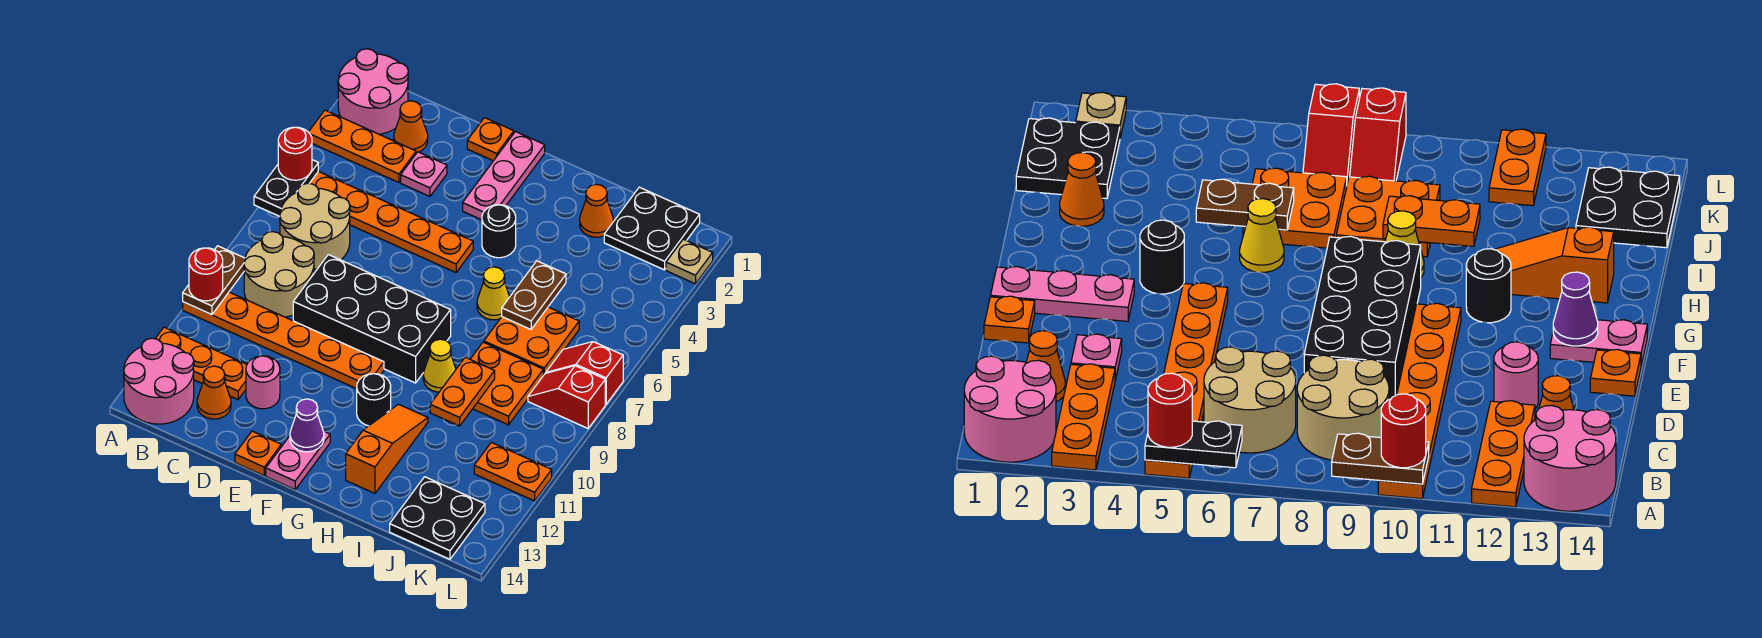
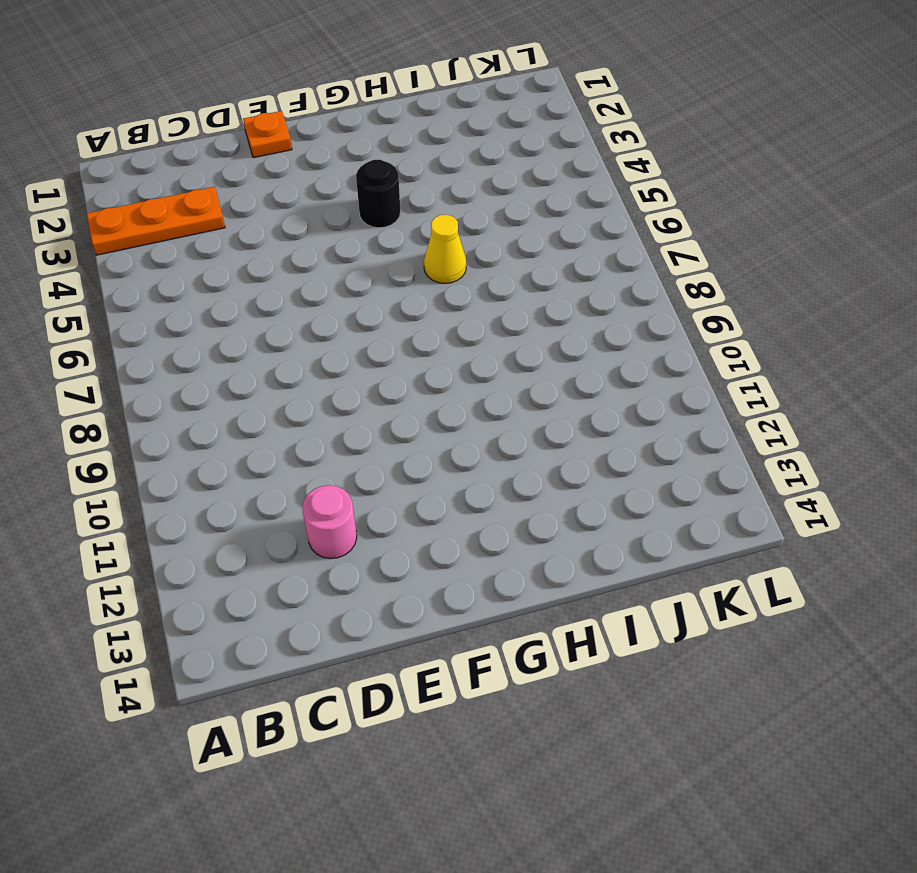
none -> pink 2x2 round brick [338,49,408,134]
none -> orange 1x6 plate [309,171,473,272]
none -> orange 1x6 plate [183,292,384,389]
none -> orange 1x3 plate [155,327,247,400]

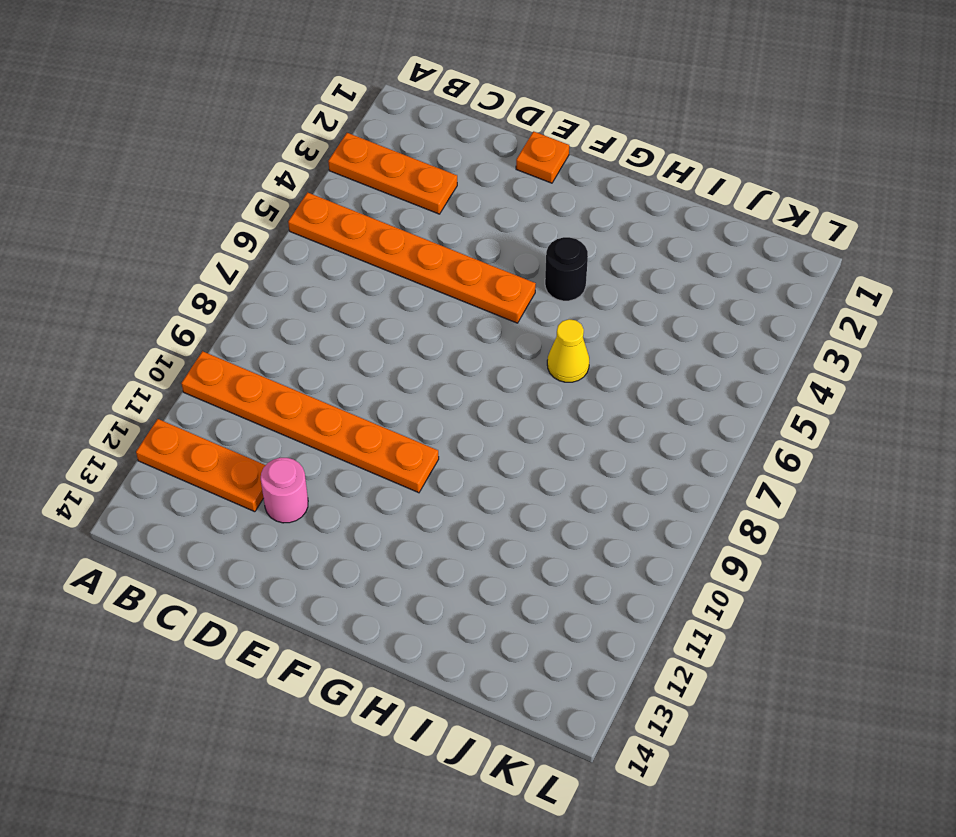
none -> pink 2x2 round brick [338,49,408,134]
none -> pink 2x2 round brick [124,338,194,424]
none -> tan 2x2 round brick [280,183,350,269]
none -> tan 2x2 round brick [244,232,314,317]

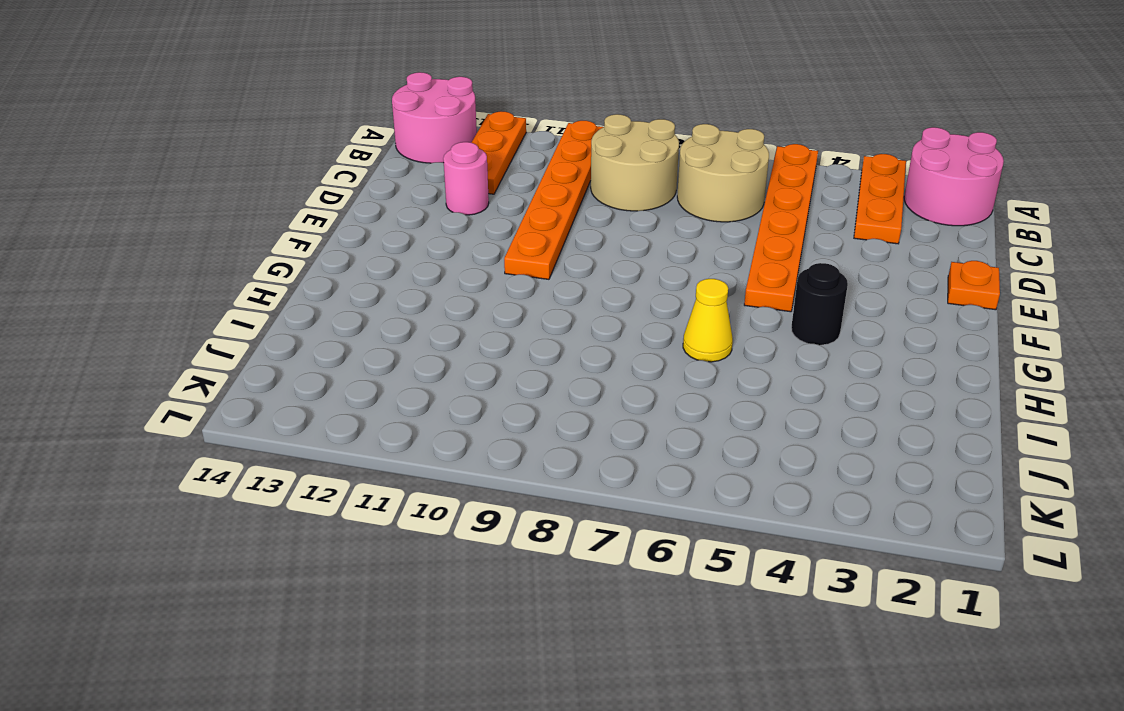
none -> orange 1x1 cone [394,101,428,153]
none -> orange 1x1 cone [197,366,231,419]
none -> pink 1x1 plate [401,152,447,196]
none -> black 2x4 brick [293,255,451,383]

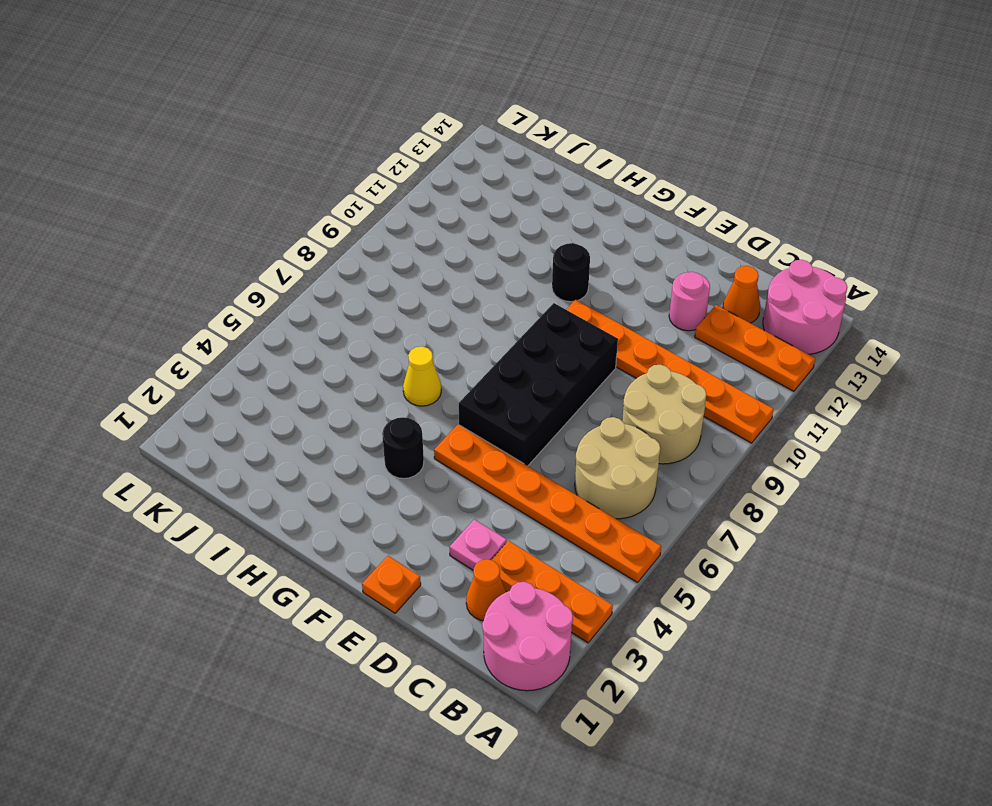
black 2x4 brick [459,303,618,466] -> black 2x4 brick turned to [293,255,451,383]
none -> orange 1x1 plate [235,431,281,476]
none -> pink 1x3 plate [463,132,545,220]
none -> pink 1x2 plate [266,431,330,490]
none -> yellow 1x1 cone [423,339,456,392]

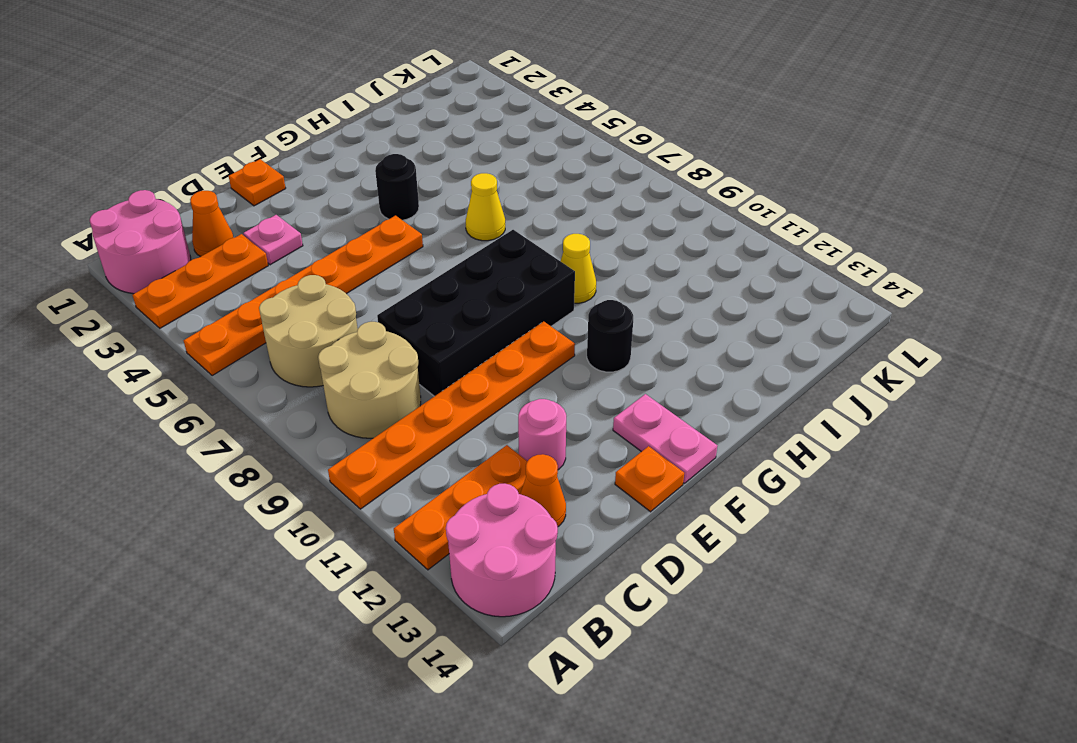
none -> pink 1x3 plate [463,132,545,220]
none -> orange 1x3 slope [346,404,428,493]
none -> orange 1x1 cone [580,184,613,237]
none -> orange 2x2 plate [484,307,579,375]

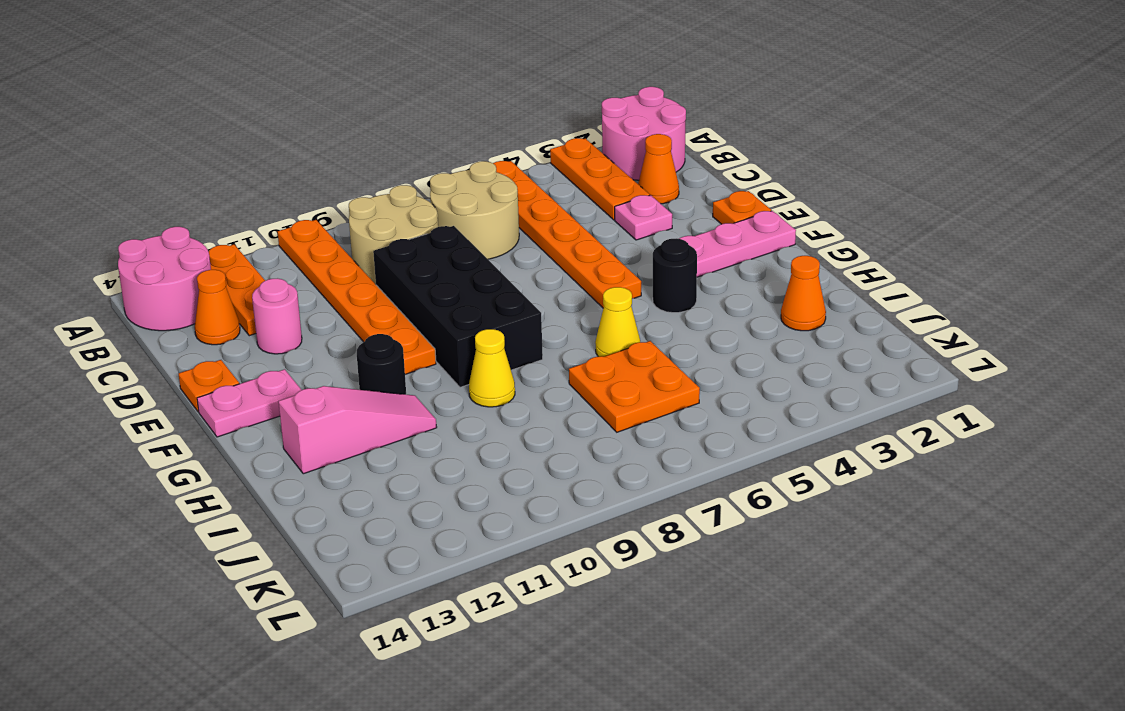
pink 1x3 slope [278,386,437,474] -> orange 1x3 slope [346,404,428,493]
none -> orange 2x2 plate [470,342,543,425]
none -> black 2x2 plate [604,187,700,270]
none -> black 2x2 plate [390,477,485,559]
none -> red 1x2 slope [546,342,623,404]

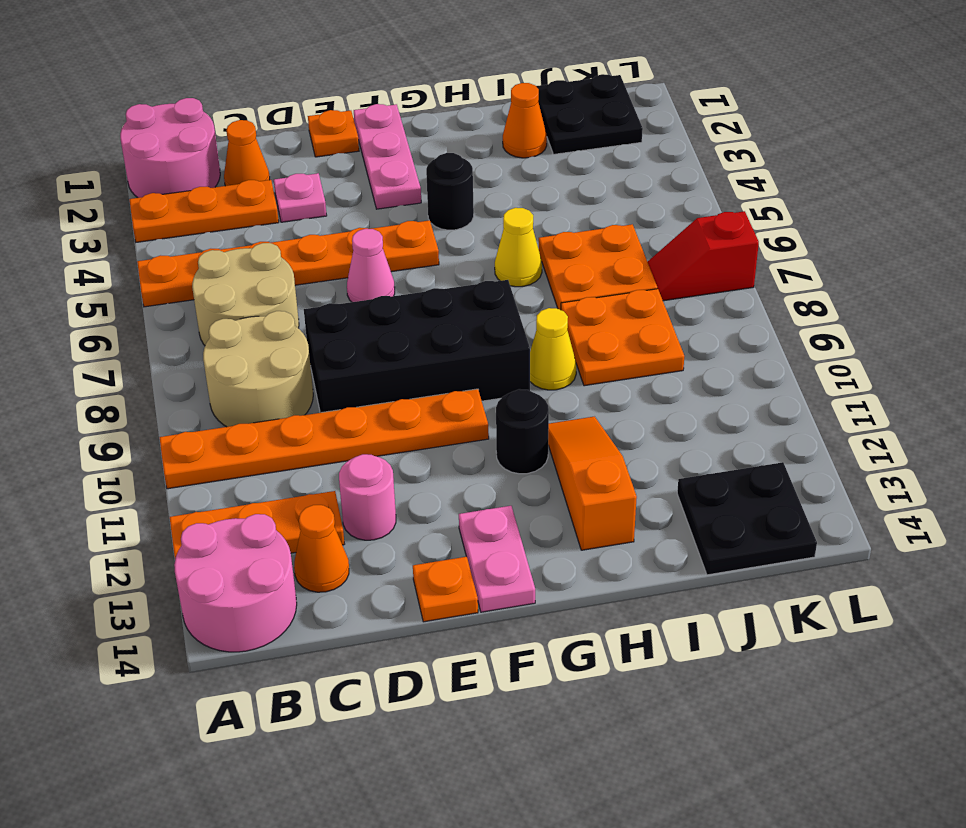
pink 1x1 cone [347,229,395,302] -> none
none -> red 1x2 slope [528,366,605,428]
none -> orange 1x2 plate [474,442,552,501]
none -> tan 1x1 plate [666,239,713,284]
none -> black 1x2 plate [254,160,318,216]

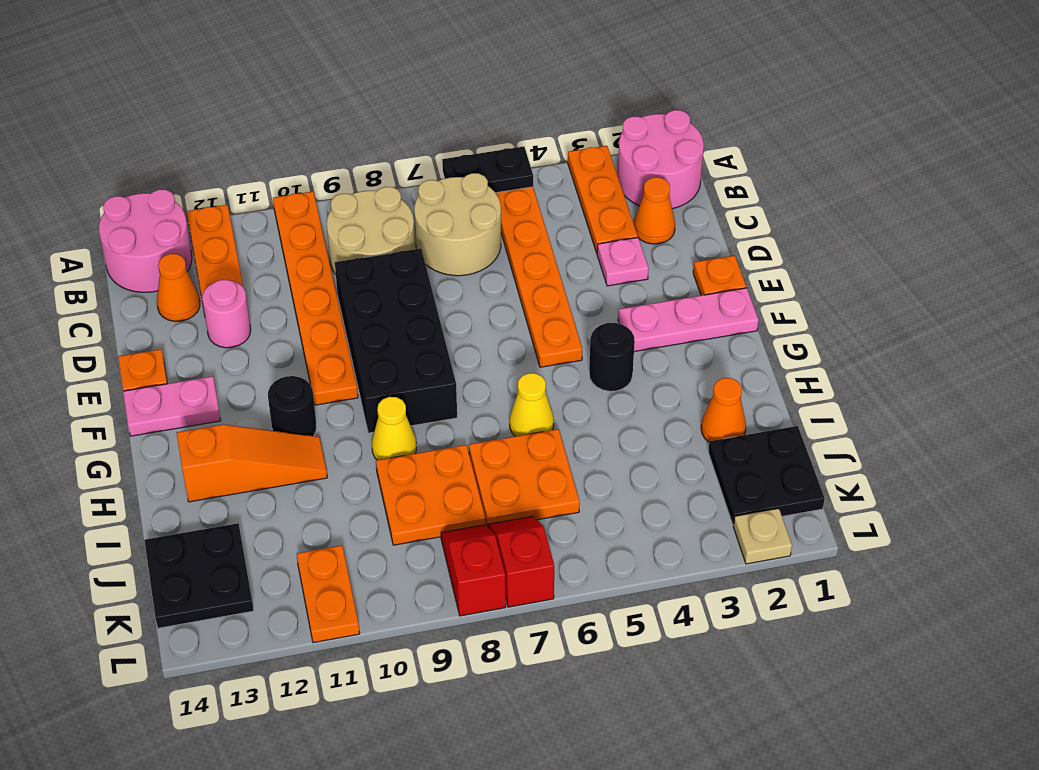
none -> brown 1x2 plate [183,246,245,315]
none -> purple 1x1 cone [290,399,324,452]
none -> brown 1x2 plate [502,261,566,329]
none -> orange 1x2 plate [430,357,495,426]

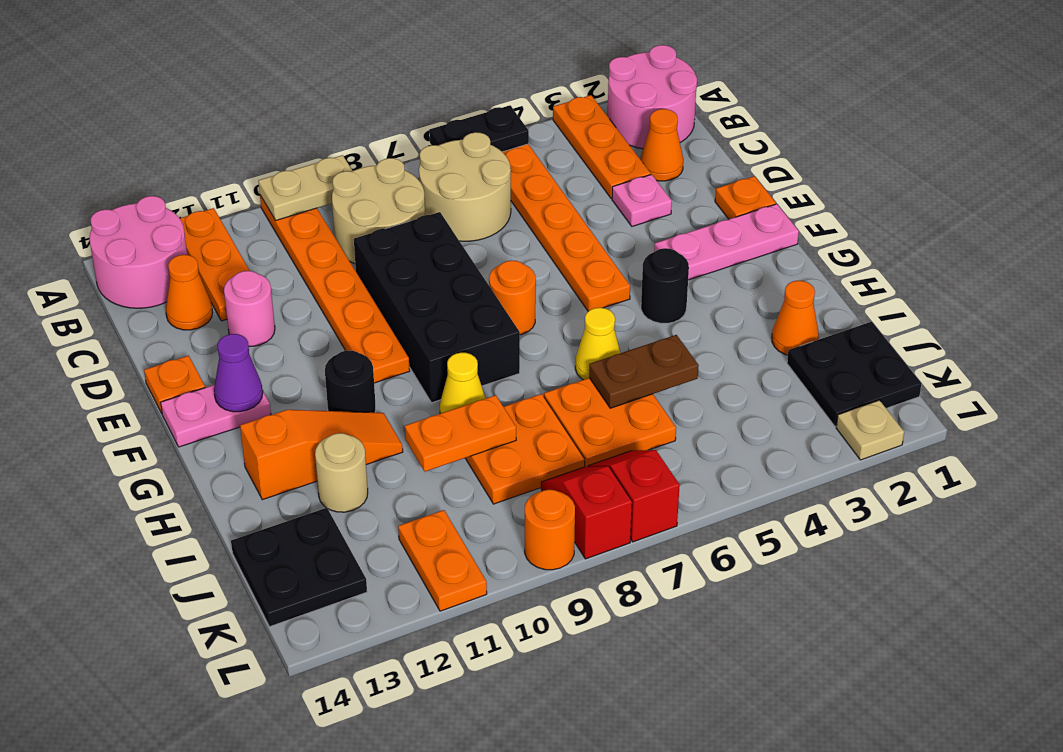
tan 1x2 plate [258,155,353,220] -> brown 1x2 plate [183,246,245,315]
orange 1x1 round brick [489,260,536,335] -> none
tan 1x1 round brick [315,433,368,512] -> none
orange 1x1 round brick [525,490,575,570] -> none
none -> red 1x1 round brick [278,127,312,180]
none -> red 1x1 round brick [189,248,223,301]

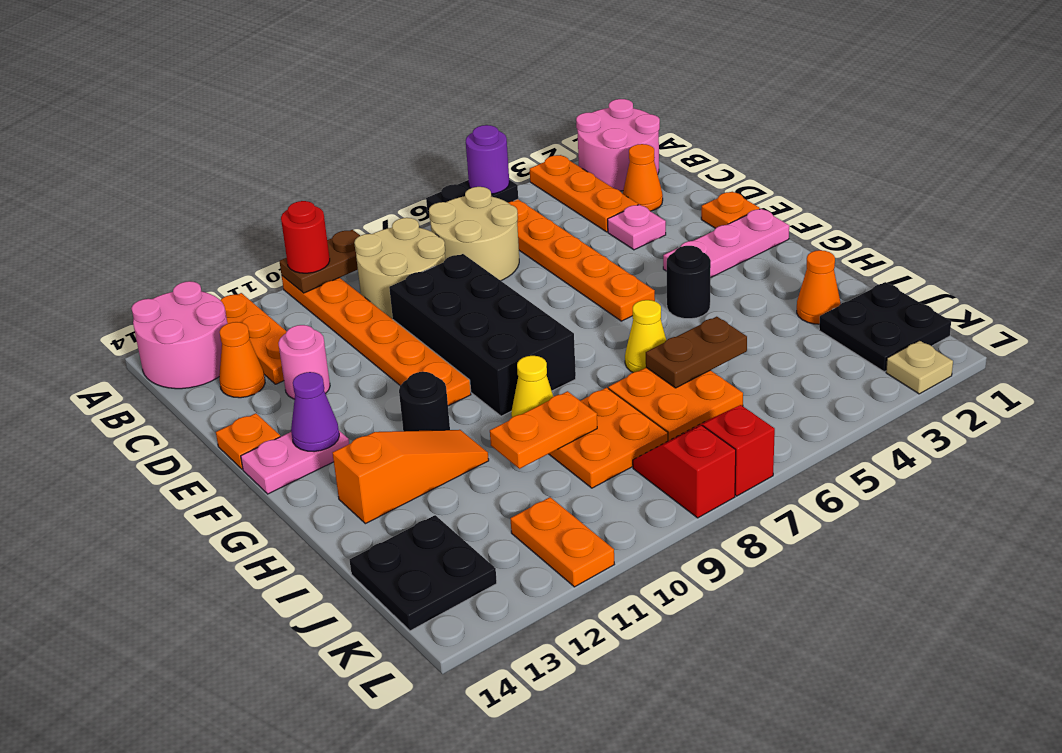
purple 1x1 round brick [466,125,509,194] -> red 1x1 round brick [278,127,312,180]

